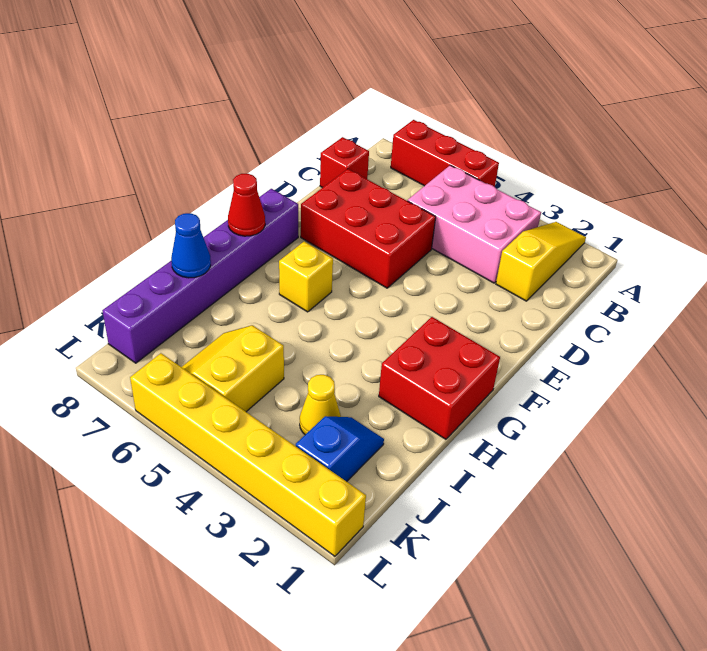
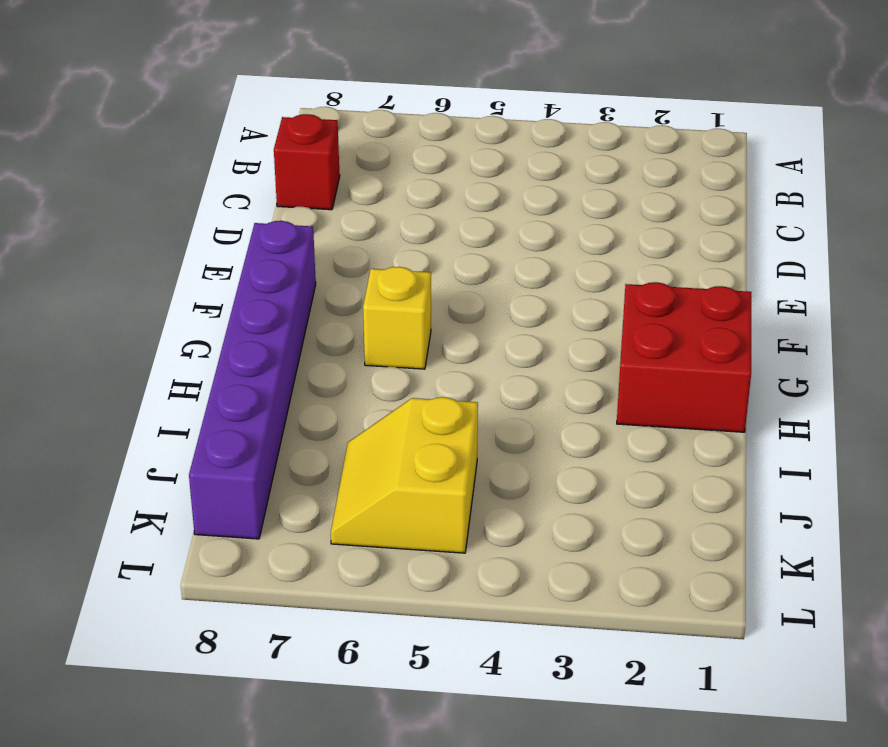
none -> yellow 1x3 slope [496,222,586,301]
none -> red 1x3 brick [391,120,499,187]
none -> pink 2x3 brick [408,165,541,283]

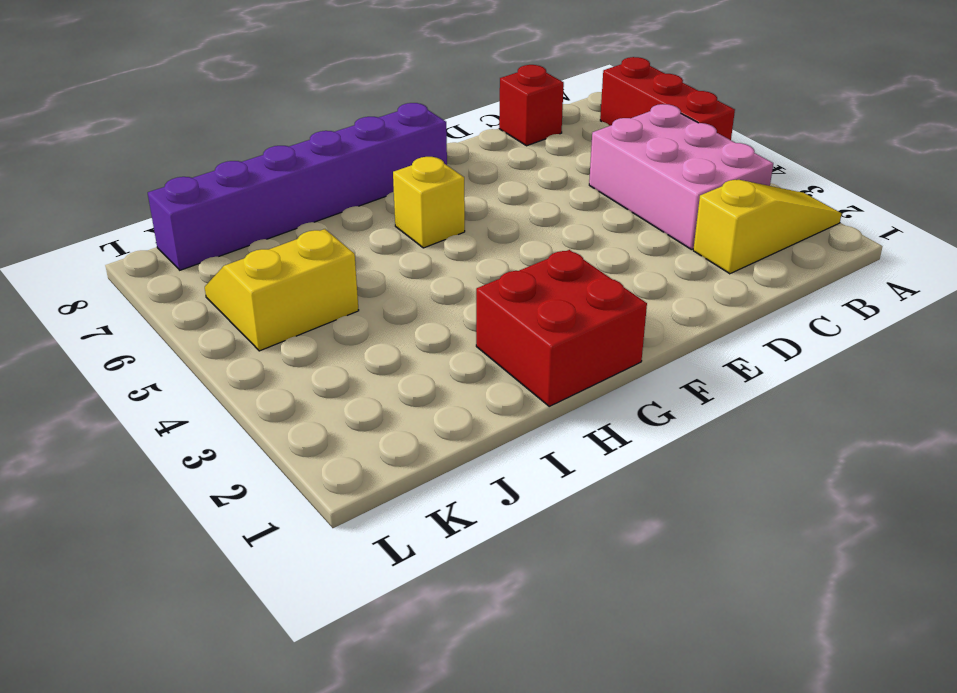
none -> red 2x3 brick [301,169,436,288]
none -> blue 1x2 slope [296,416,384,482]
none -> yellow 1x1 cone [300,375,341,435]

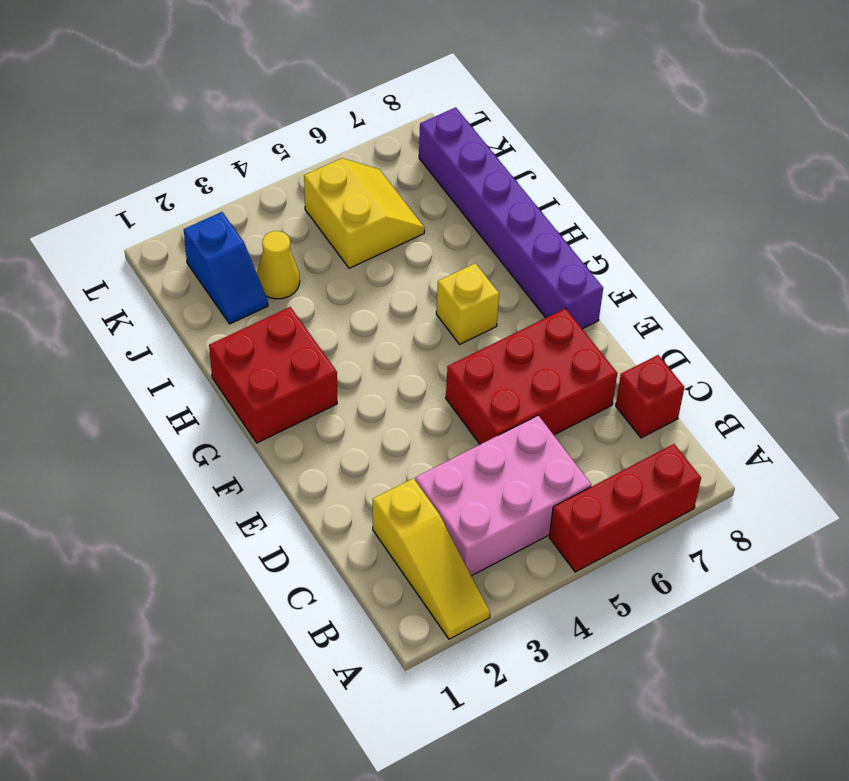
none -> yellow 1x6 brick [130,353,366,556]
none -> red 1x1 cone [228,174,265,236]
none -> blue 1x1 cone [171,213,211,278]

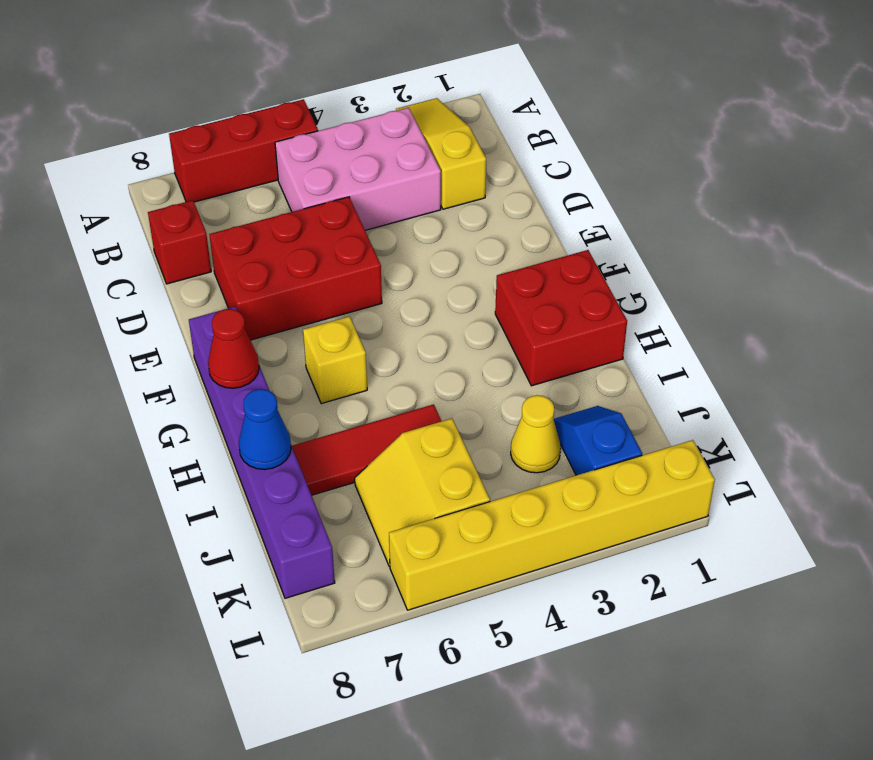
red 1x3 tile [292,404,441,495] -> none

